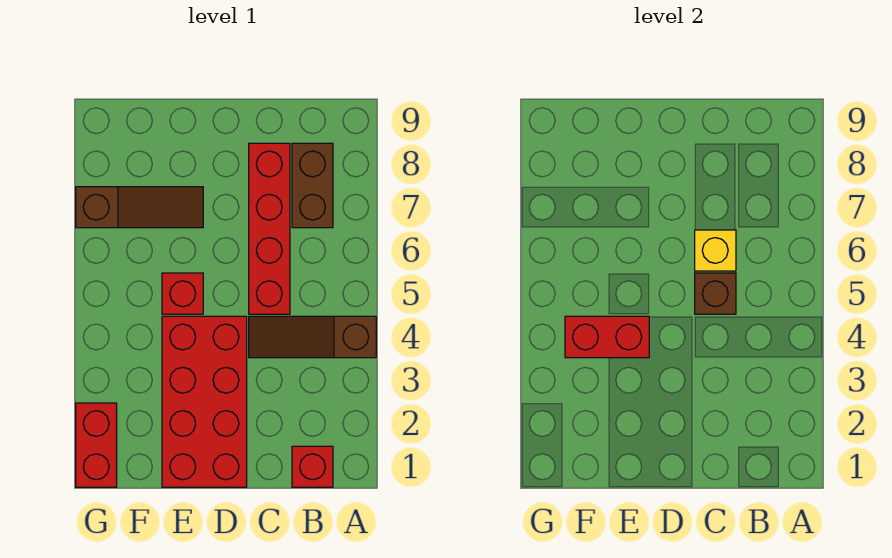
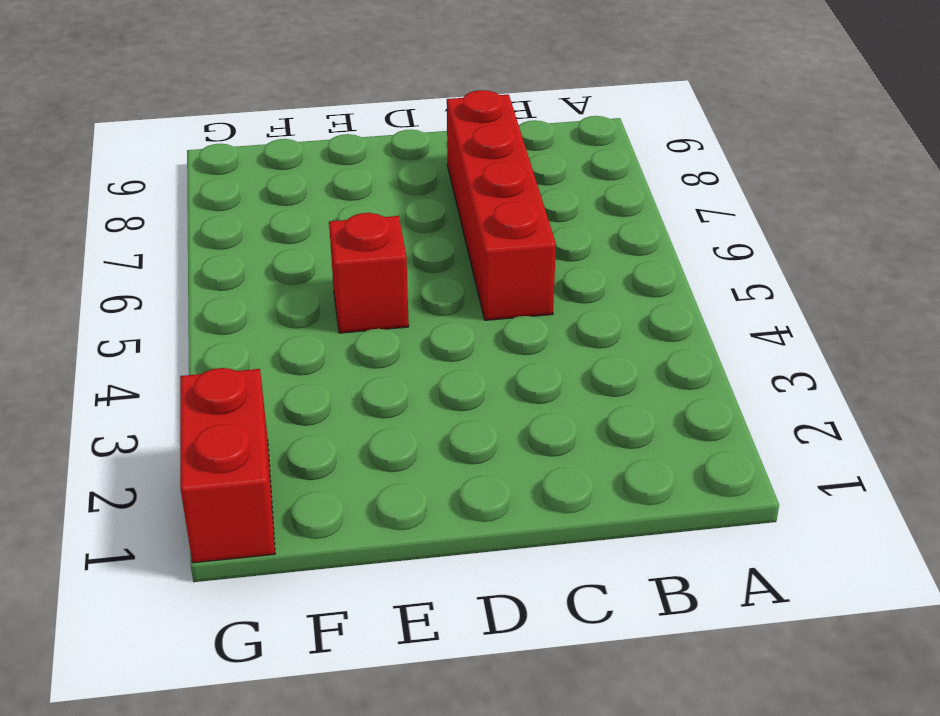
none -> brown 1x3 slope [249,316,376,358]
none -> red 1x1 brick [292,446,333,487]

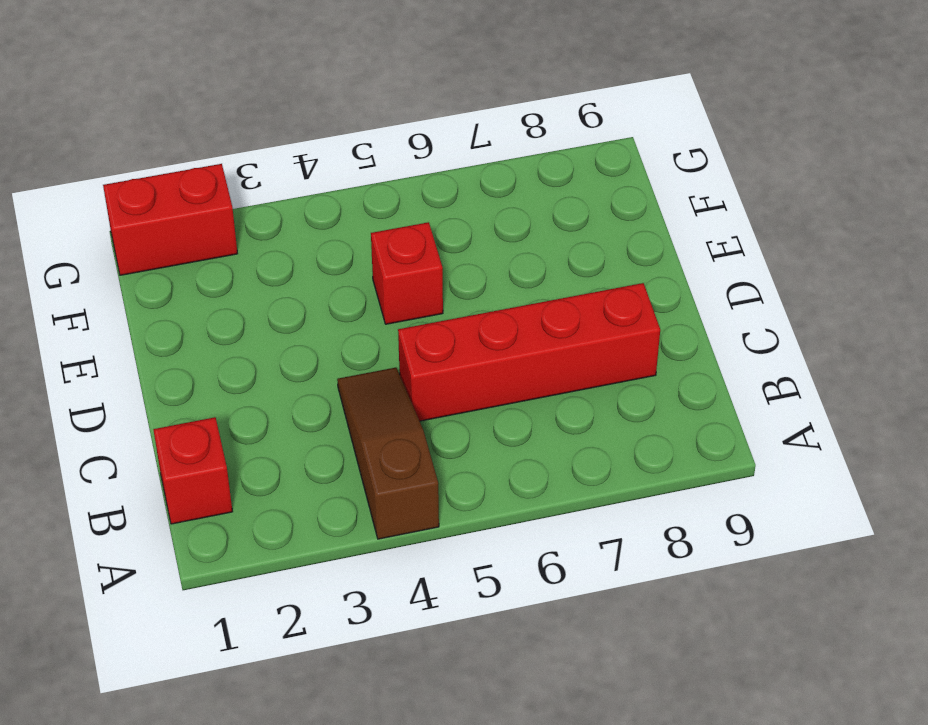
none -> brown 1x2 brick [292,143,333,228]
none -> red 2x4 brick [162,316,247,487]

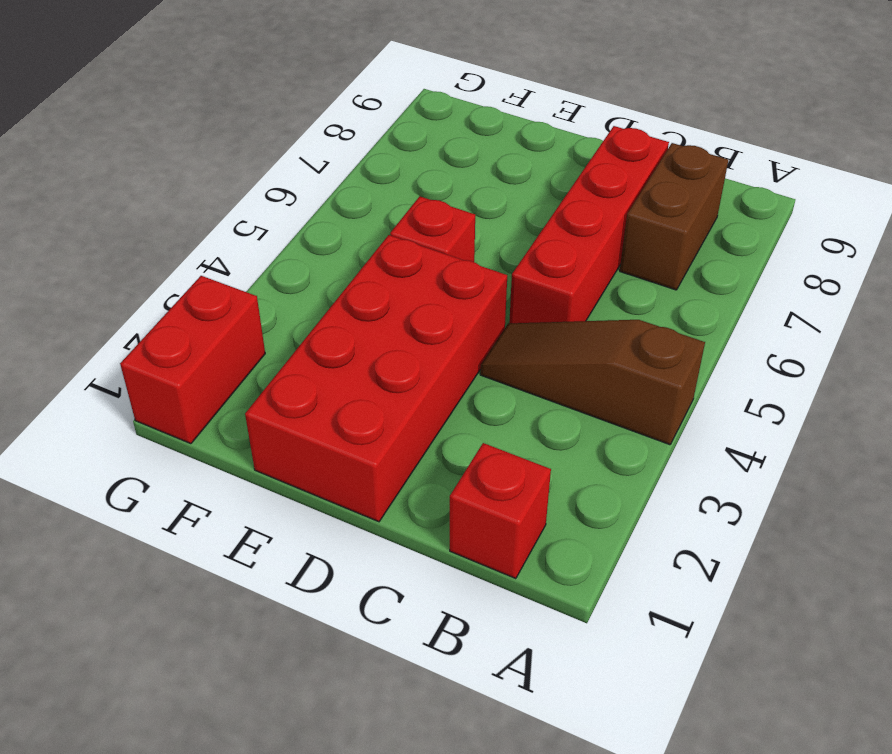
none -> brown 1x3 slope [76,187,203,228]
none -> brown 1x1 brick [695,273,736,314]

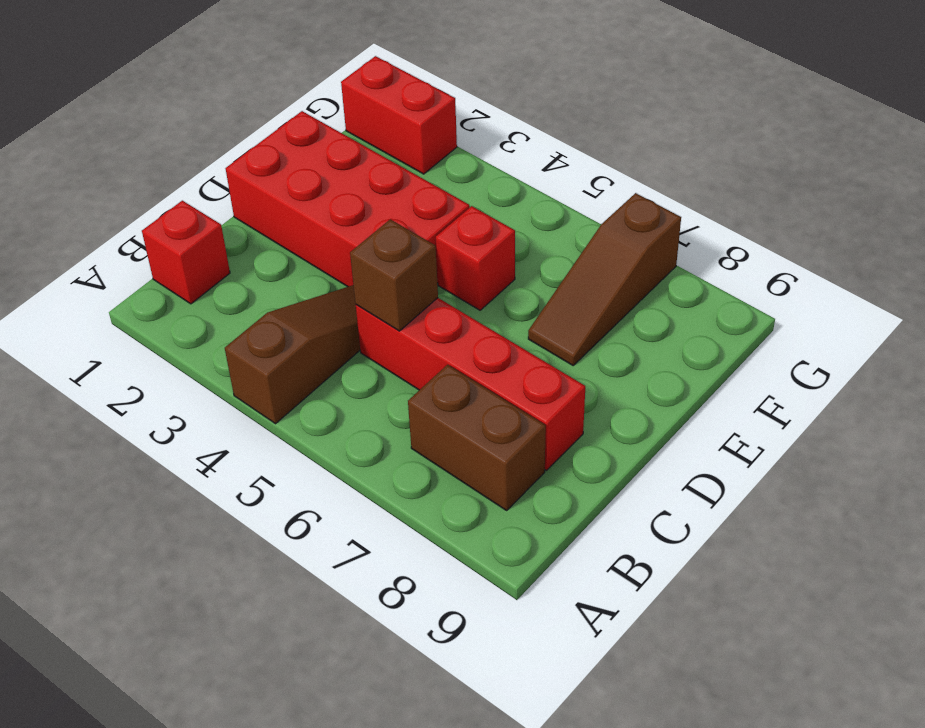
none -> yellow 1x1 brick [695,230,736,271]
none -> red 1x2 brick [565,316,649,358]

